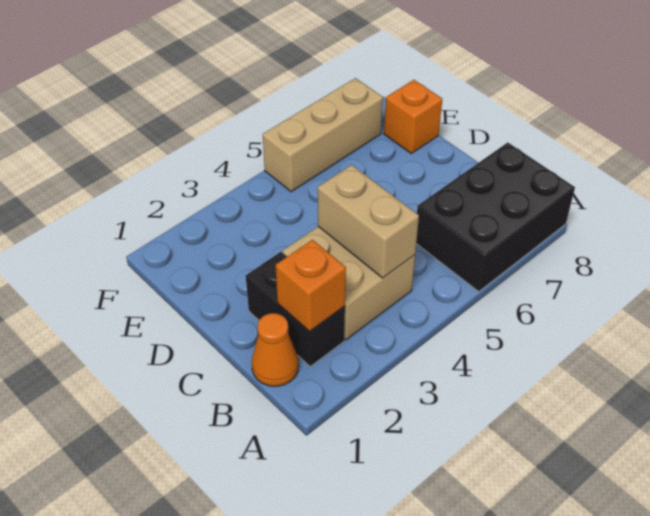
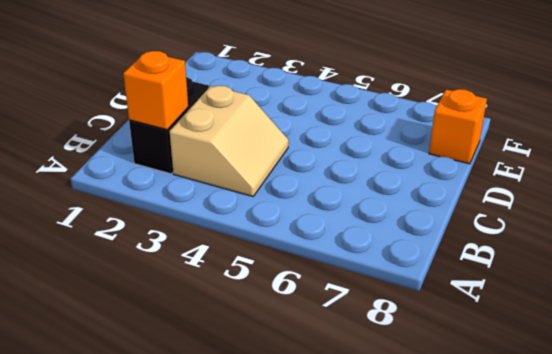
tan 2x2 slope [170,86,289,196] -> tan 2x2 brick [283,226,415,340]
none -> black 2x3 brick [416,143,575,292]
none -> orange 1x1 cone [252,313,299,386]

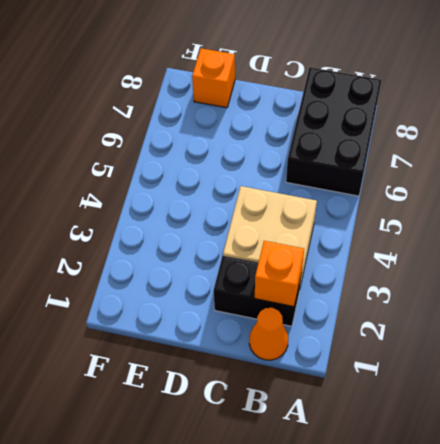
none -> tan 1x3 brick [263,78,383,192]
none -> tan 1x2 brick [318,165,419,278]

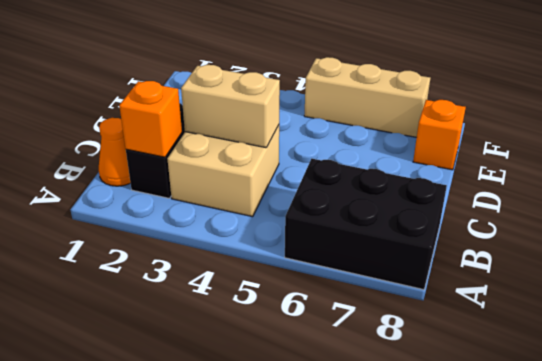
tan 1x2 brick [181,65,280,148] -> tan 1x2 brick turned to [318,165,419,278]

